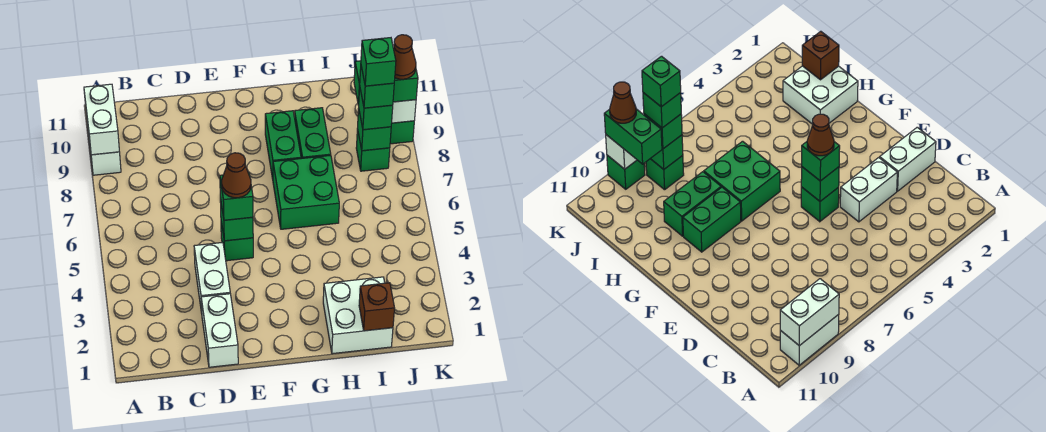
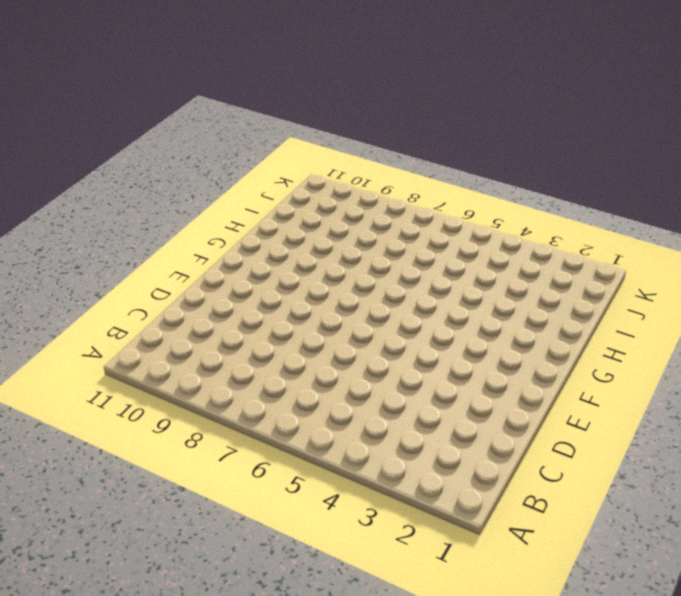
none -> white 1x2 brick [86,114,121,175]
none -> white 1x2 brick [201,294,238,367]
none -> white 1x2 brick [194,242,230,313]

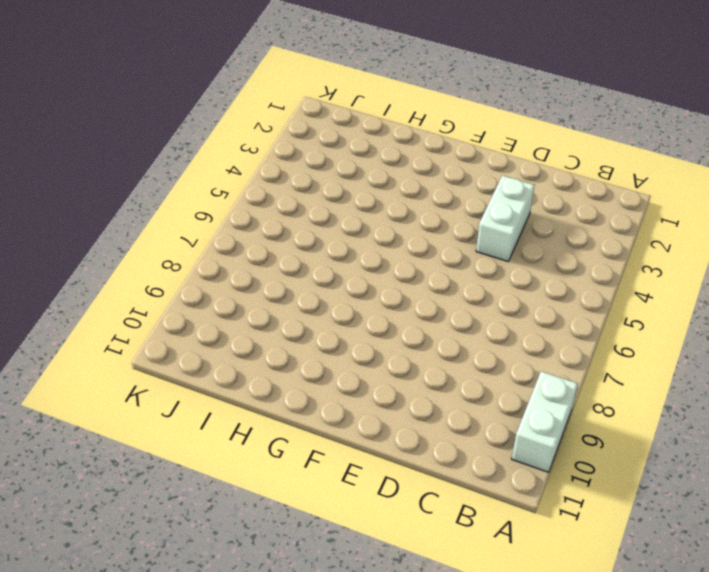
none -> white 1x2 brick [201,294,238,367]
none -> green 1x1 brick [221,222,253,261]
none -> green 2x2 brick [273,155,339,229]

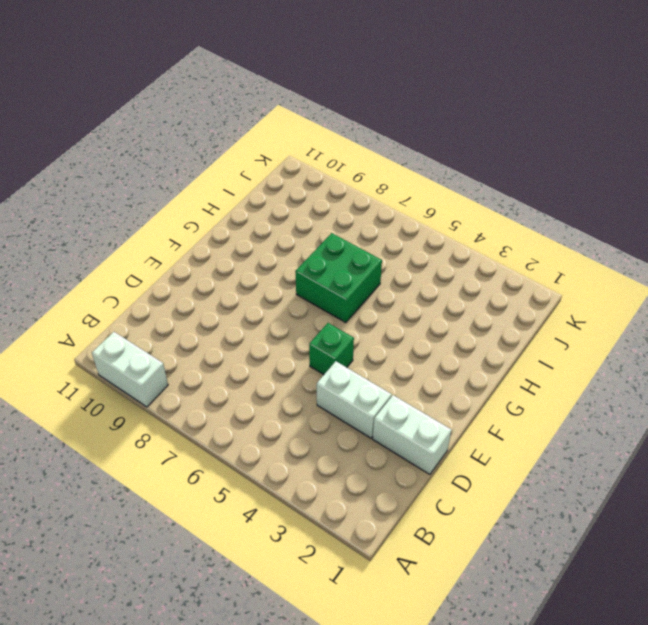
none -> green 1x2 brick [265,111,301,179]
none -> white 2x2 brick [323,277,393,354]
none -> green 1x2 brick [295,108,331,159]

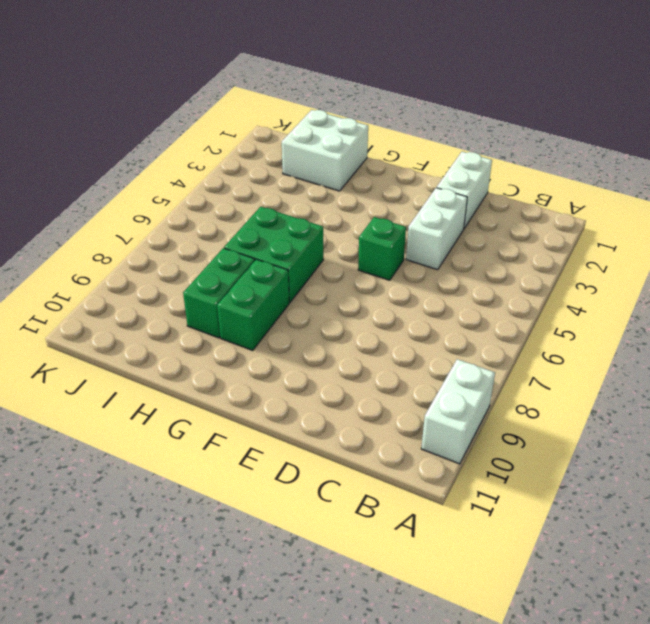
none -> green 1x1 brick [356,129,390,171]
none -> green 1x1 brick [390,121,414,144]
none -> white 1x2 brick [84,84,119,155]

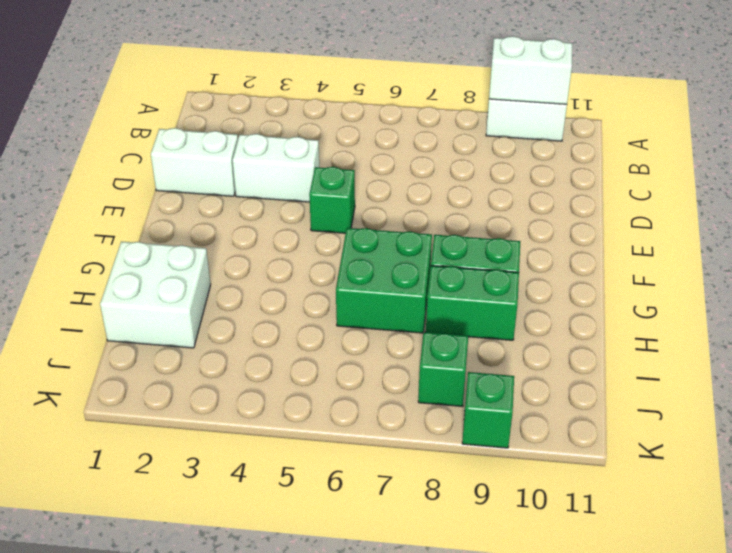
none -> green 1x1 brick [220,198,253,241]
none -> brown 1x1 brick [359,283,395,331]
none -> green 1x1 brick [357,108,391,151]

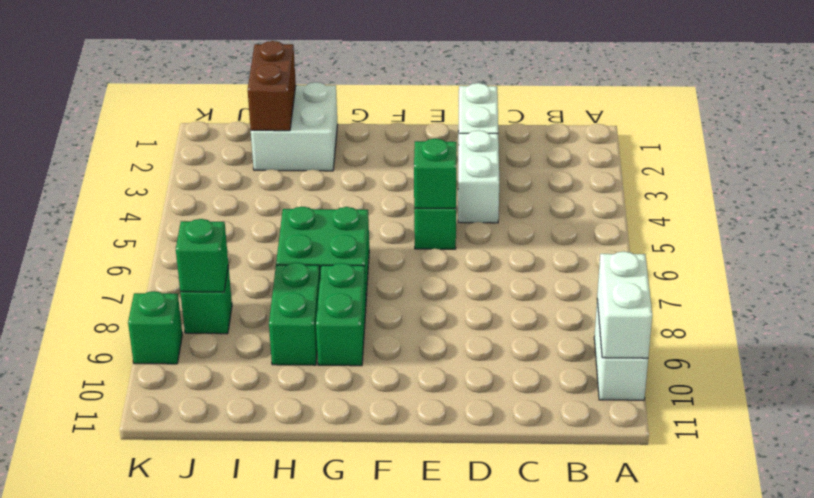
brown 1x2 brick [248,41,296,131] -> brown 1x1 brick [359,283,395,331]
none -> white 1x1 brick [392,100,416,123]
none -> green 1x1 brick [220,172,253,220]
none -> green 1x1 brick [359,89,393,130]

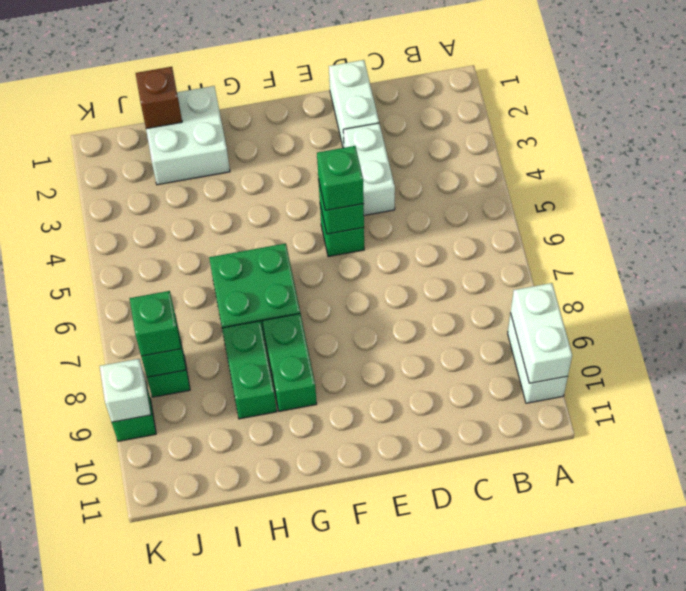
none -> green 1x2 brick [354,61,418,105]
none -> brown 1x1 cone [222,153,251,198]
none -> green 1x1 brick [360,67,394,108]

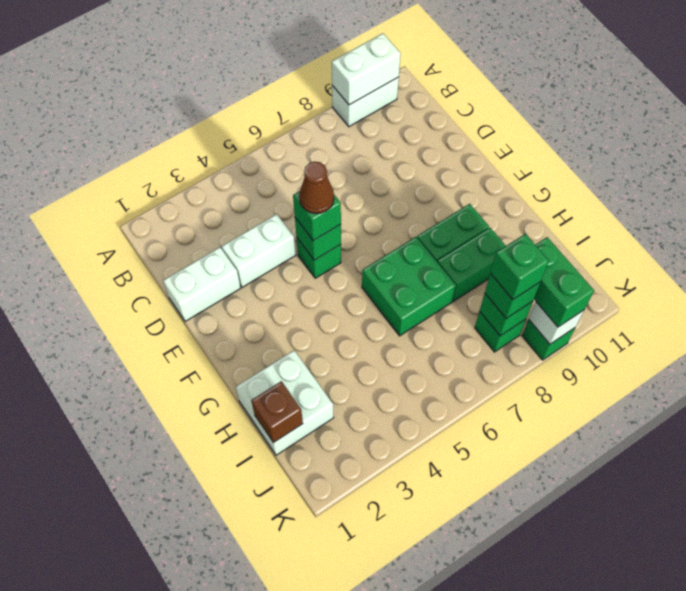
none -> brown 1x1 cone [393,35,416,79]
none -> green 1x1 brick [361,38,396,86]

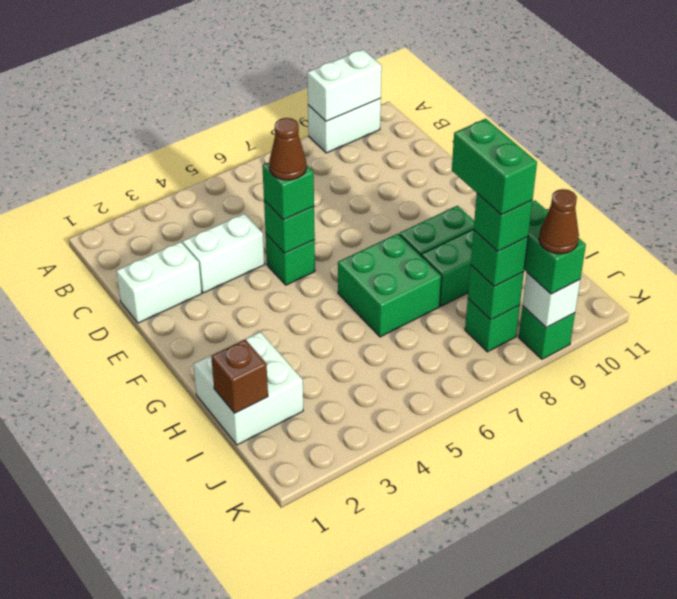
green 1x2 brick [452,119,537,215] -> green 1x1 brick [361,38,396,86]

